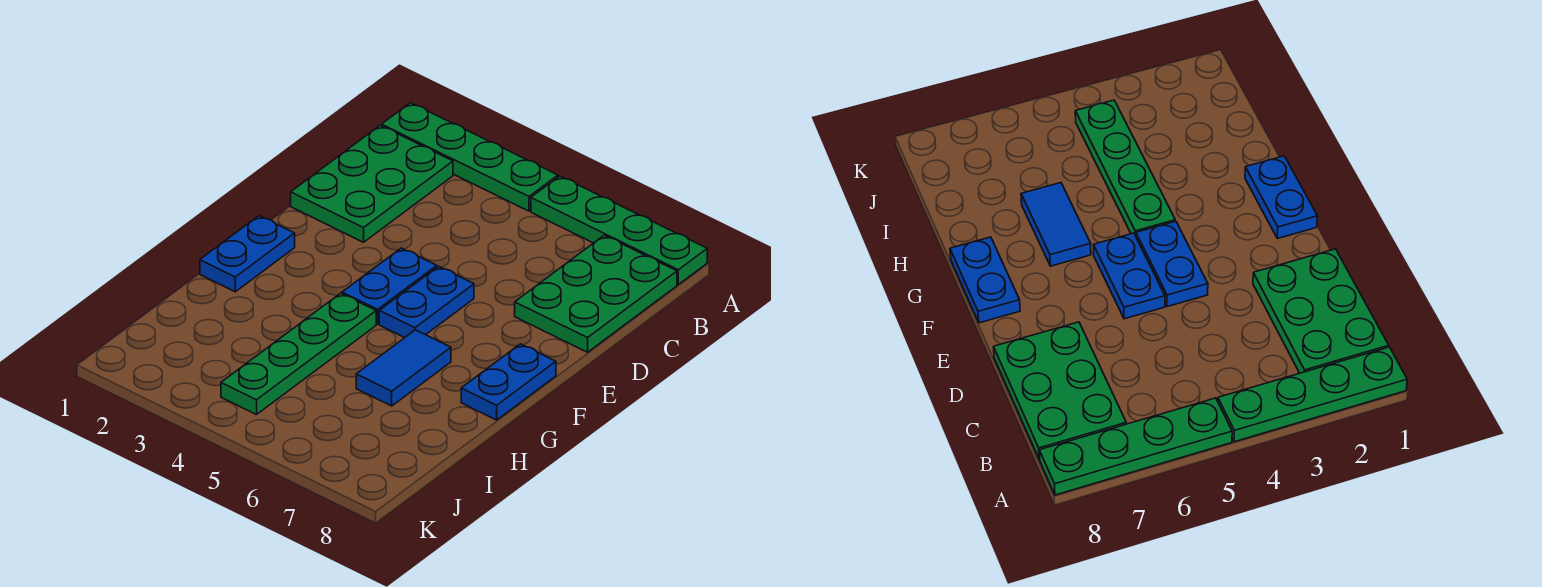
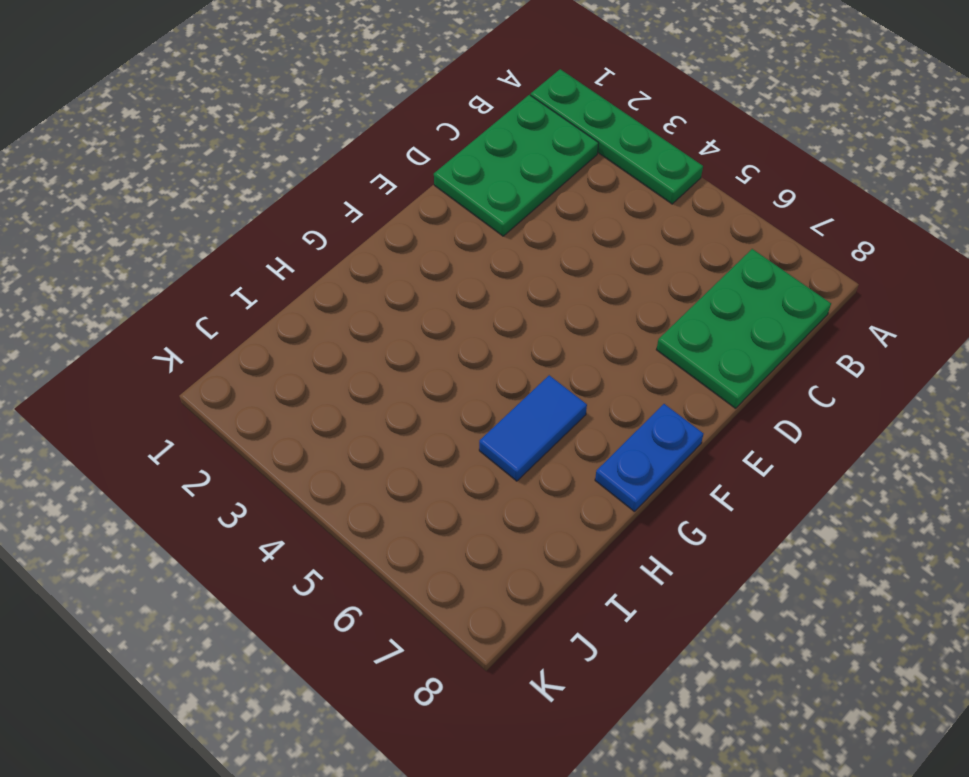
none -> green 1x4 plate [531,176,707,284]
none -> blue 1x2 plate [342,248,437,324]

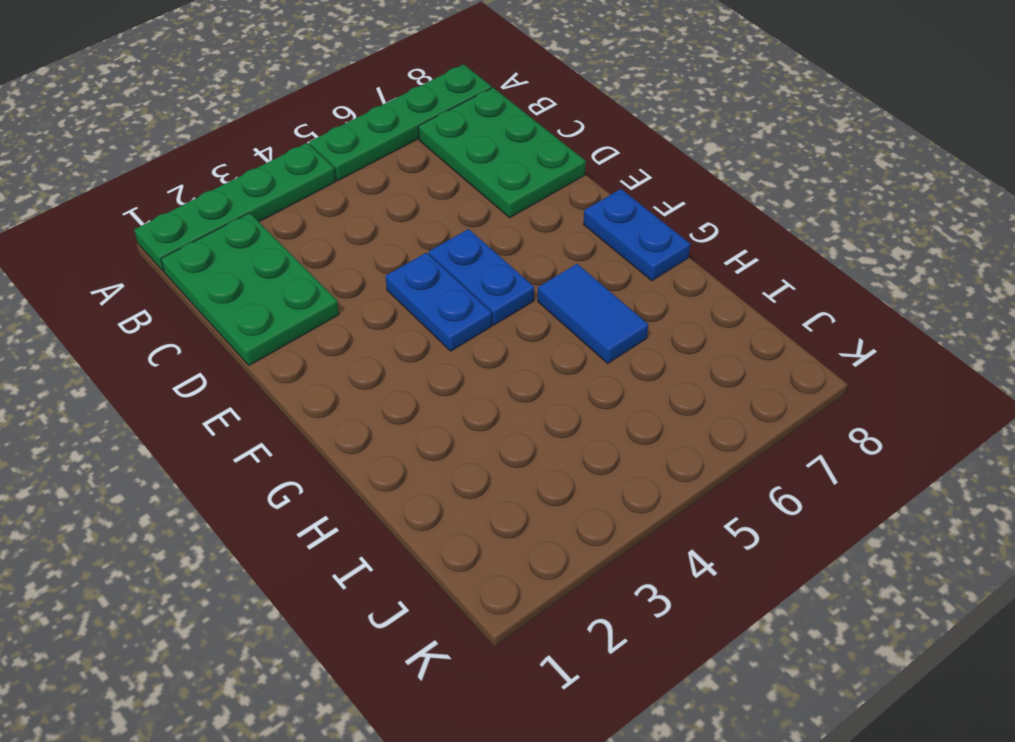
none -> blue 1x2 plate [200,216,295,292]
none -> green 1x4 plate [221,293,376,415]

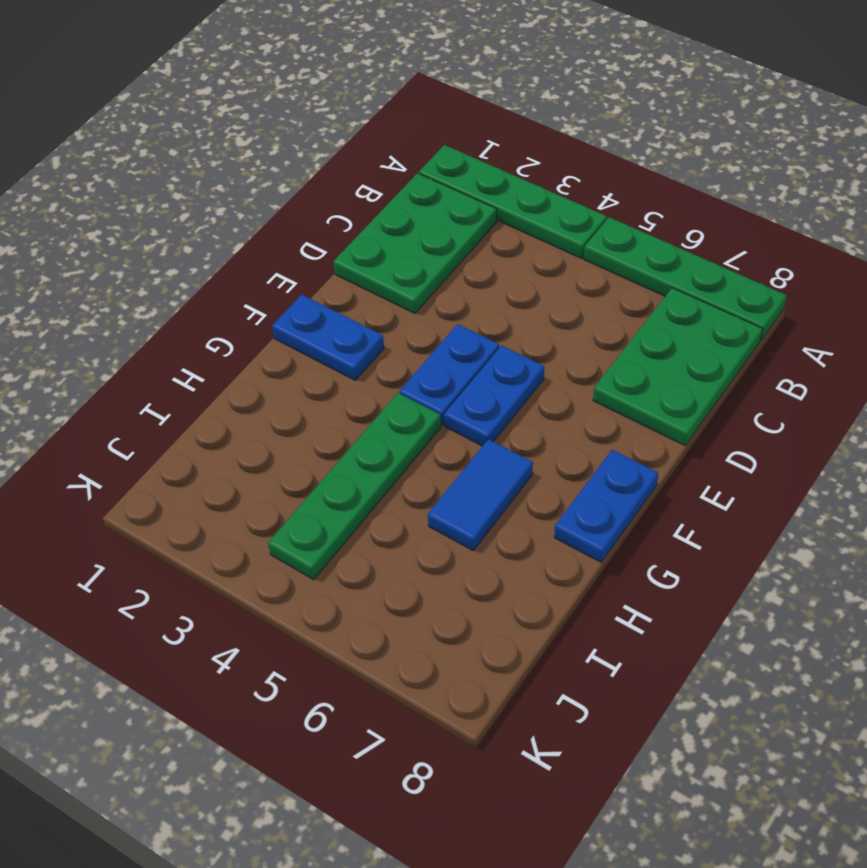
blue 1x2 plate [272,295,384,380] -> blue 1x2 plate turned to [200,216,295,292]

